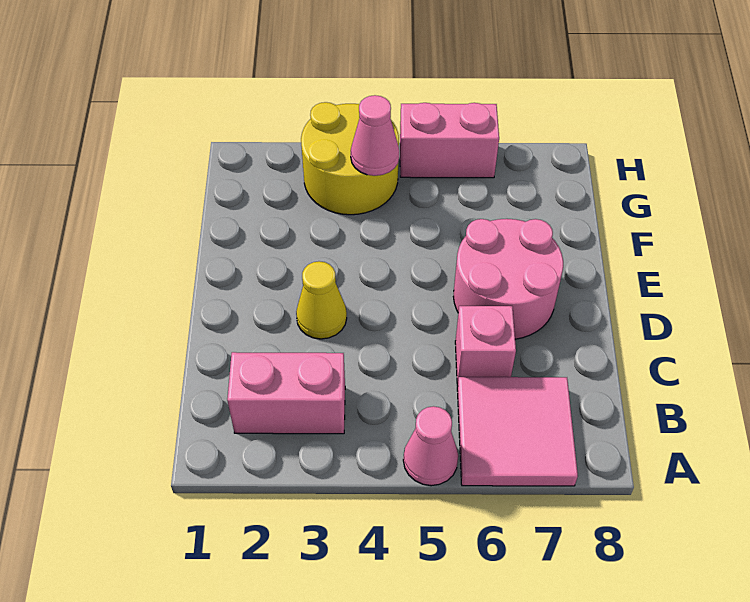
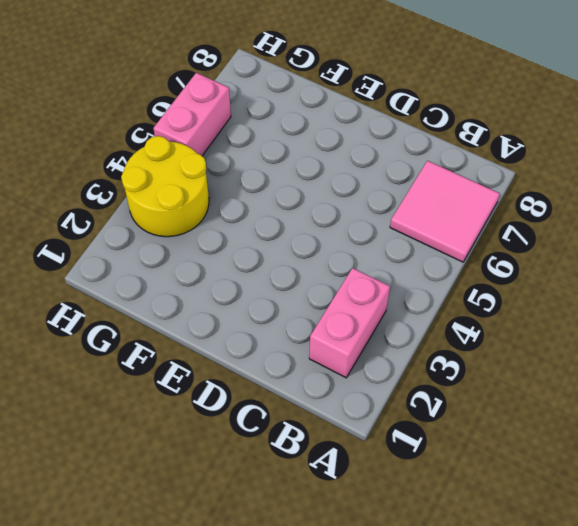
none -> pink 1x1 cone [403,406,458,486]
none -> pink 1x1 brick [455,306,516,385]

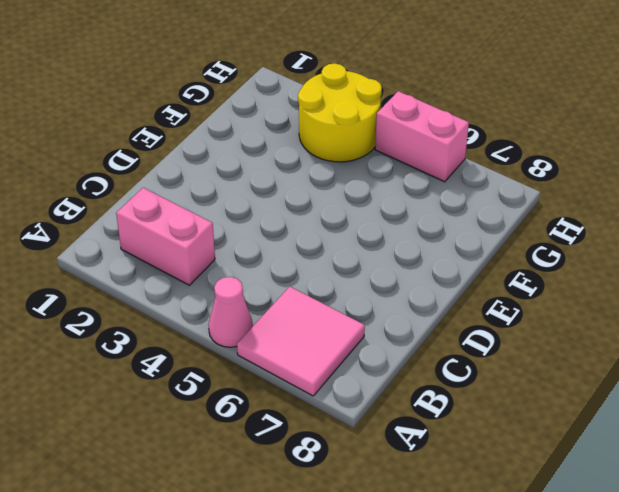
none -> pink 1x1 brick [455,306,516,385]
none -> yellow 1x1 cone [296,261,347,339]

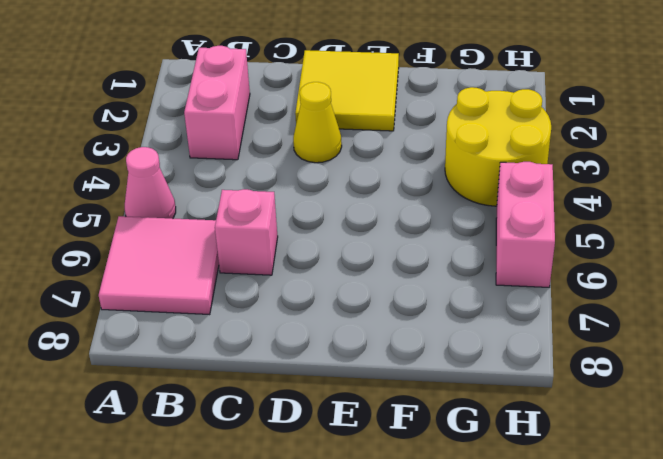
yellow 2x2 tile [295,50,399,131] -> none
none -> pink 2x2 round brick [453,219,563,339]
none -> pink 1x1 cone [351,95,399,176]

